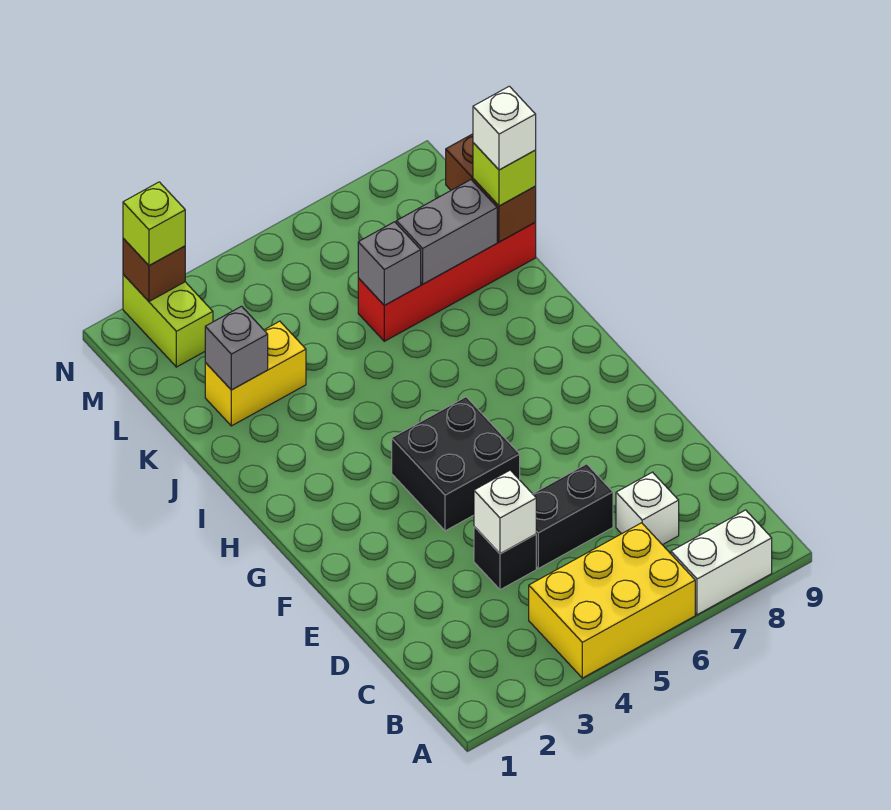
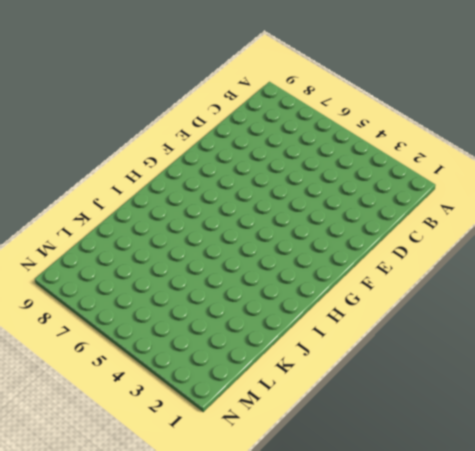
none -> yellow 2x3 brick [529,523,695,678]
none -> white 1x2 brick [671,510,772,615]
none -> white 1x1 brick [616,472,679,545]

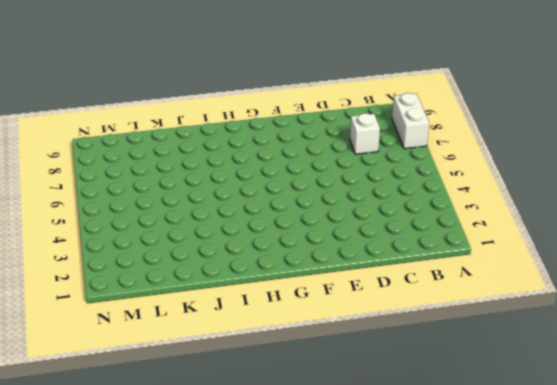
none -> yellow 2x3 brick [529,523,695,678]
none -> black 1x1 brick [474,527,536,590]
none -> black 1x2 brick [533,464,613,569]

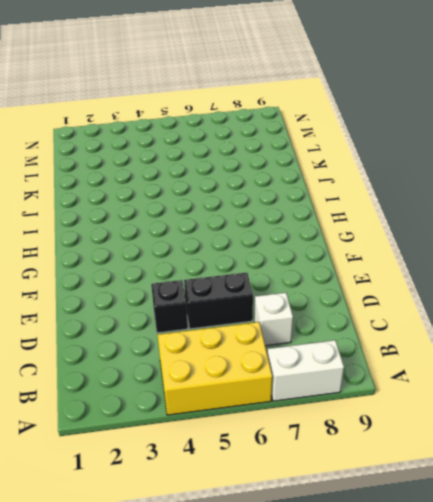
none -> black 2x2 brick [392,397,520,531]
none -> yellow 1x2 brick [205,321,306,426]
none -> red 1x4 brick [358,223,536,341]

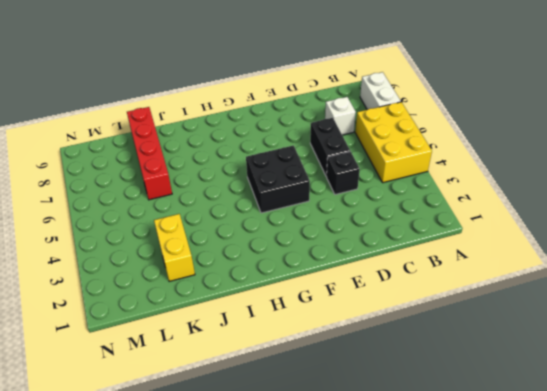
none -> lime 1x2 brick [123,274,213,367]
none -> white 1x1 brick [474,470,536,554]
none -> grey 1x1 brick [205,306,268,390]

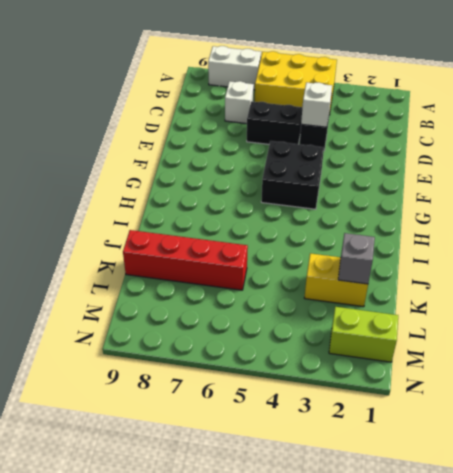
lime 1x2 brick [329,307,398,362] -> lime 1x2 brick turned to [123,274,213,367]
none -> grey 1x1 brick [358,222,421,305]
none -> grey 1x2 brick [396,180,497,284]
none -> brown 1x2 brick [446,134,536,242]

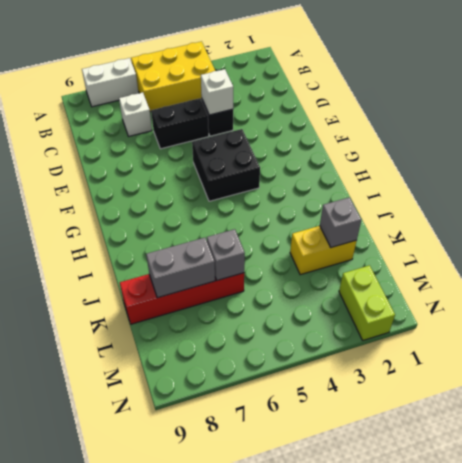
none -> brown 1x2 brick [446,134,536,242]
none -> brown 1x1 brick [123,238,185,301]
none -> lime 1x1 brick [473,143,536,206]

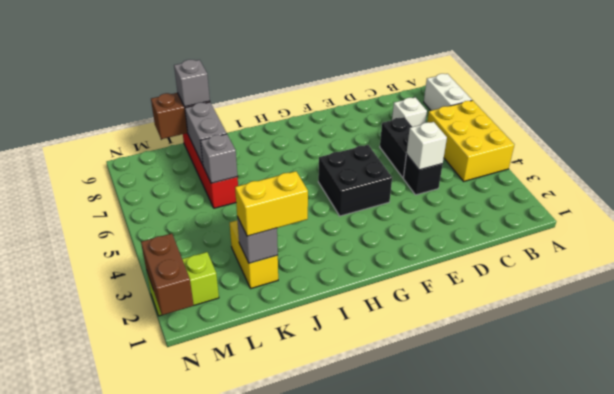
yellow 1x2 brick [235,171,308,236] -> none
grey 1x1 brick [174,60,210,107] -> lime 1x1 brick [473,143,536,206]
brown 1x2 brick [141,233,194,315] -> brown 1x1 brick [123,238,185,301]
none -> lime 1x1 brick [123,182,185,266]
none -> white 1x1 brick [473,86,536,170]

